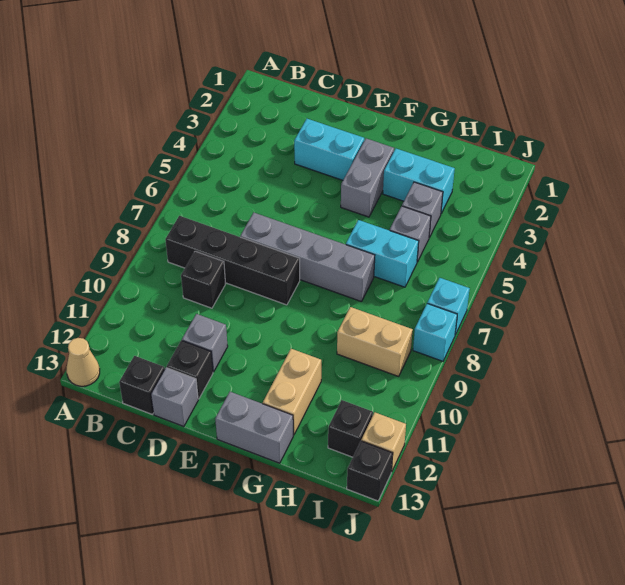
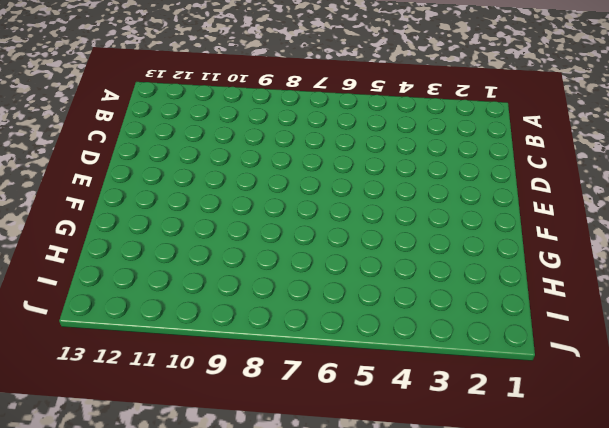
none -> tan 1x1 cone [66,338,100,386]
none -> black 1x4 brick [165,216,300,305]
none -> black 1x1 brick [181,251,225,308]

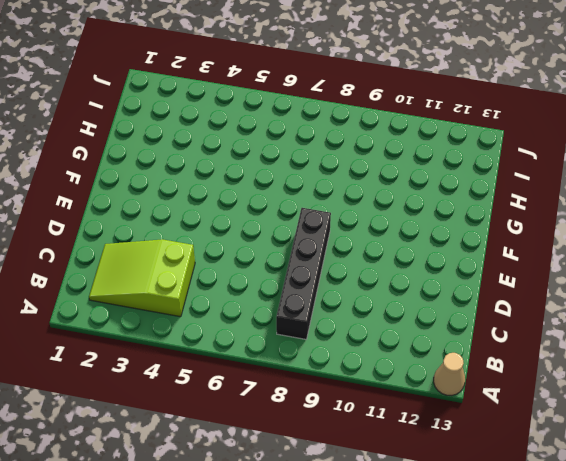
lime 2x3 slope [89,239,195,317] -> none
none -> black 1x1 brick [181,251,225,308]
none -> black 1x1 brick [119,356,165,414]
none -> cyan 1x2 brick [294,119,364,180]

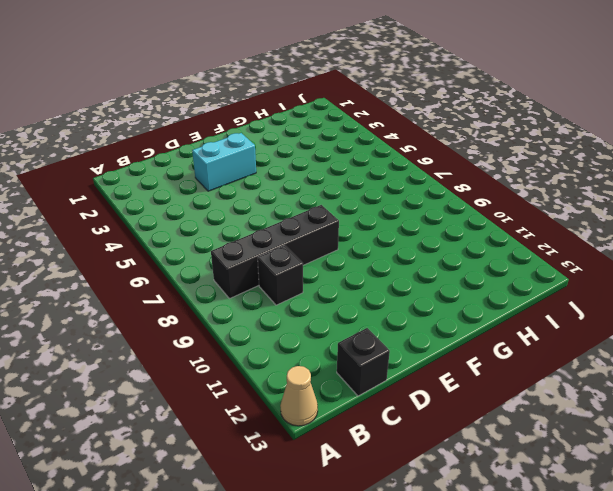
none -> grey 1x4 brick [240,213,375,302]
none -> grey 1x1 brick [182,314,228,372]
none -> black 1x1 brick [167,340,213,399]

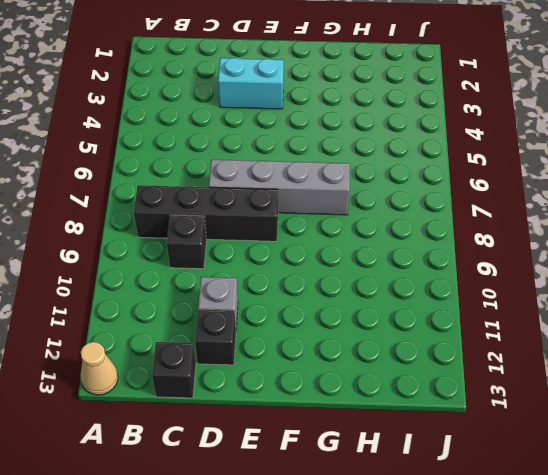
none -> grey 1x1 brick [151,368,198,427]
none -> grey 1x2 brick [341,138,394,217]
none -> grey 1x2 brick [215,392,293,463]

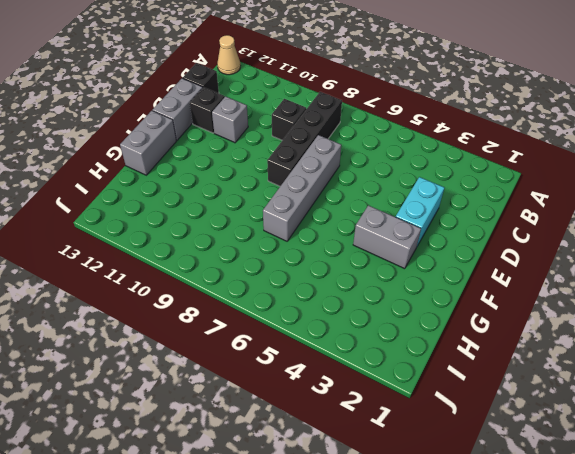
grey 1x2 brick [153,78,203,140] -> grey 1x1 brick [151,368,198,427]
none -> cyan 1x2 brick [383,149,455,213]
none -> cyan 1x2 brick [346,220,419,287]
none -> tan 1x2 brick [263,349,321,435]

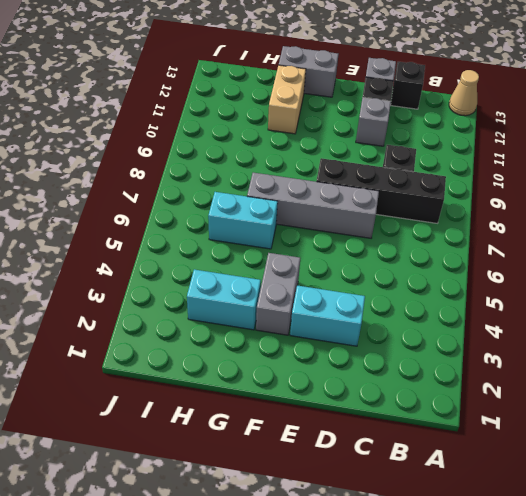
none -> grey 1x1 brick [402,182,443,238]
none -> grey 1x1 brick [390,206,431,262]
none -> tan 1x2 brick [337,307,413,376]

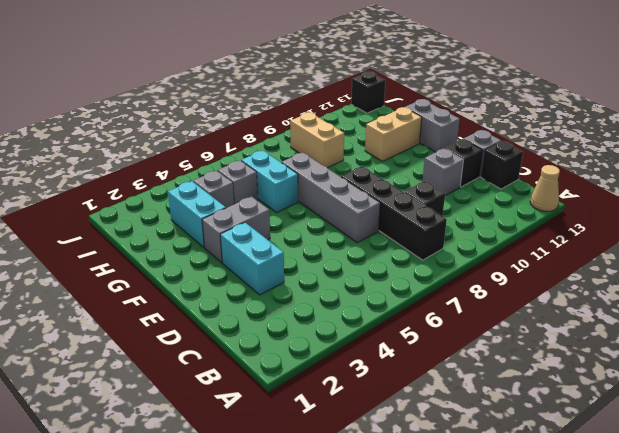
none -> black 1x1 brick [328,400,373,457]
none -> cyan 1x1 brick [427,278,470,335]
none -> cyan 1x1 brick [413,304,457,361]

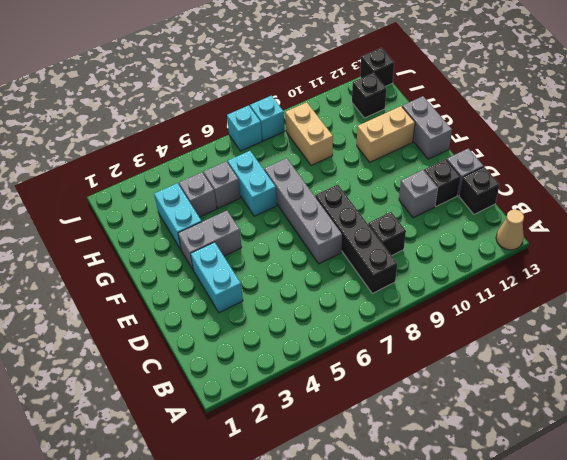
none -> tan 1x1 brick [361,412,406,472]

